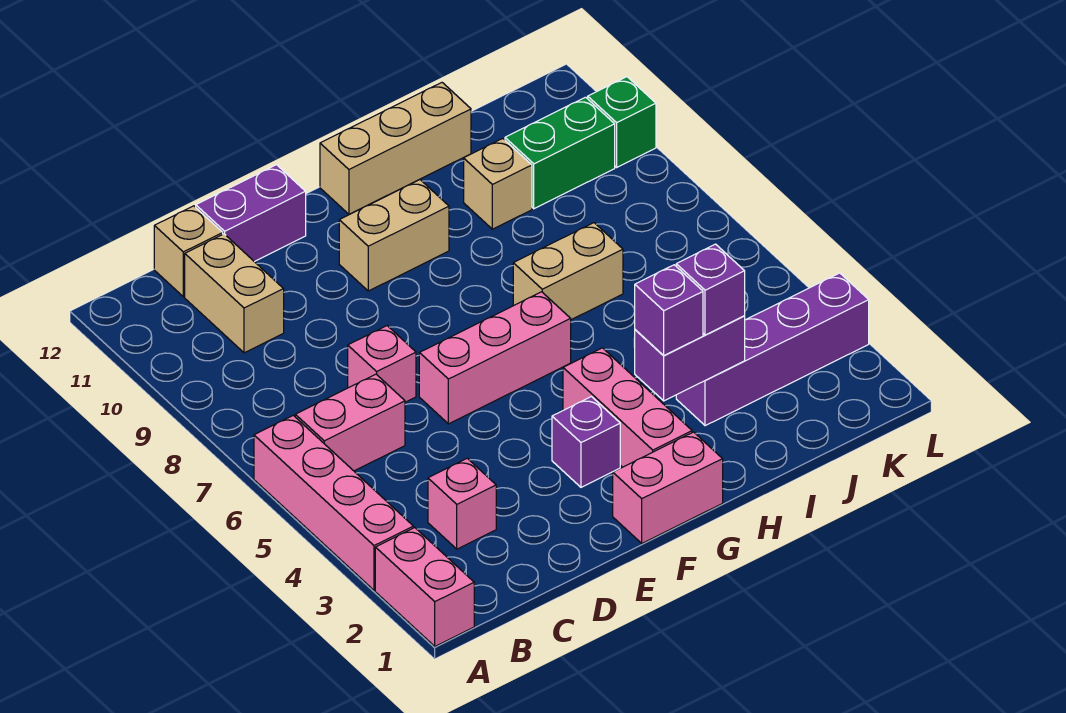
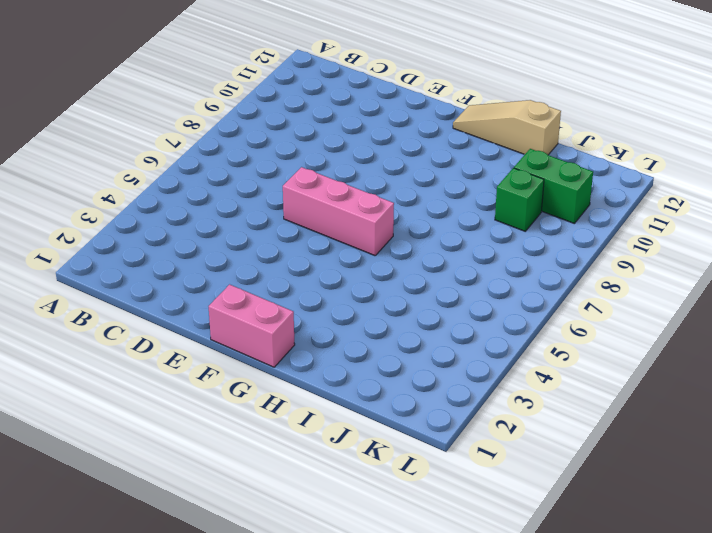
tan 1x3 slope [453,100,561,155] -> tan 1x3 brick [320,83,471,214]
green 1x1 brick [495,168,544,231] -> green 1x1 brick moved to [588,77,656,167]
none -> pink 1x2 brick [375,528,474,646]
none -> pink 1x4 brick [254,415,413,590]
none -> pink 1x2 brick [295,374,405,471]

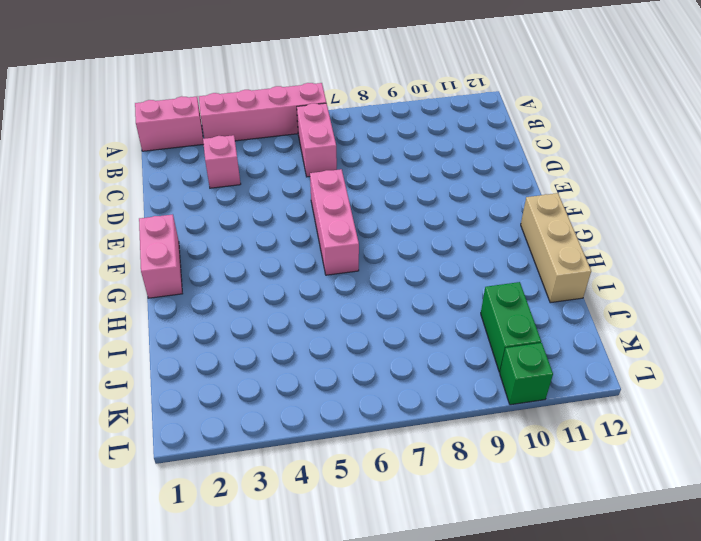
none -> tan 1x2 brick [185,234,284,353]
none -> tan 1x1 brick [154,206,223,297]
none -> pink 1x1 brick [348,326,416,402]

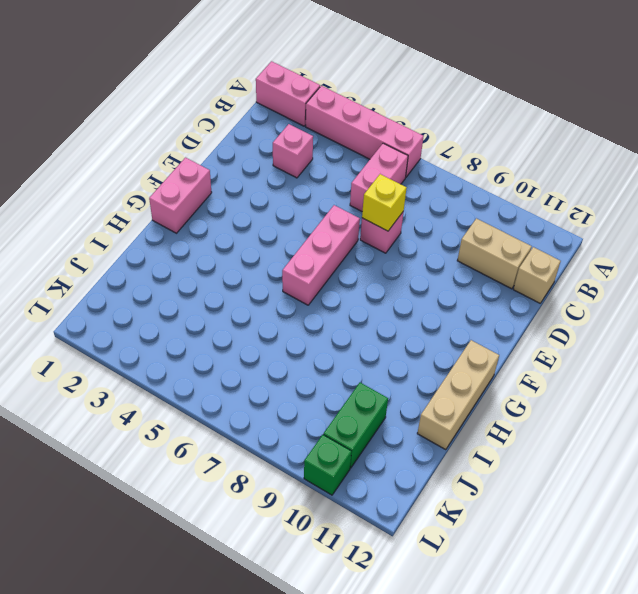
yellow 1x1 brick [362,174,407,231] -> none
none -> purple 1x2 brick [196,165,306,262]
none -> purple 1x1 brick [552,397,620,487]
none -> tan 1x2 brick [339,180,449,291]

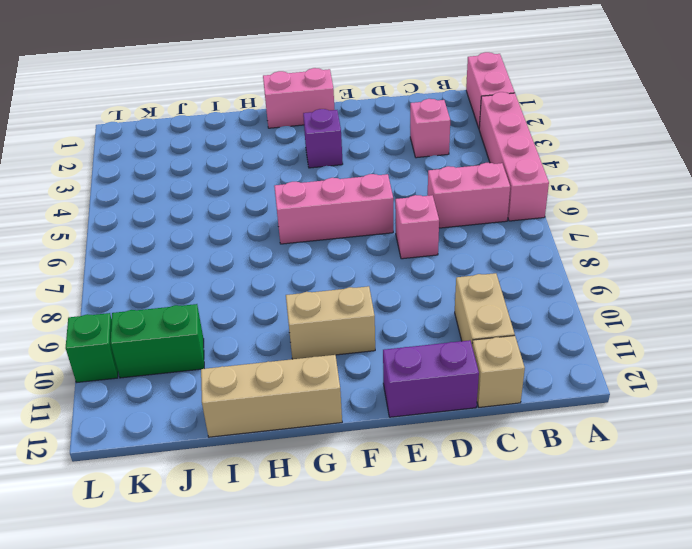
none -> pink 1x3 brick [563,348,692,467]
none -> tan 1x2 brick [513,223,623,320]
none -> purple 1x4 brick [676,273,869,426]

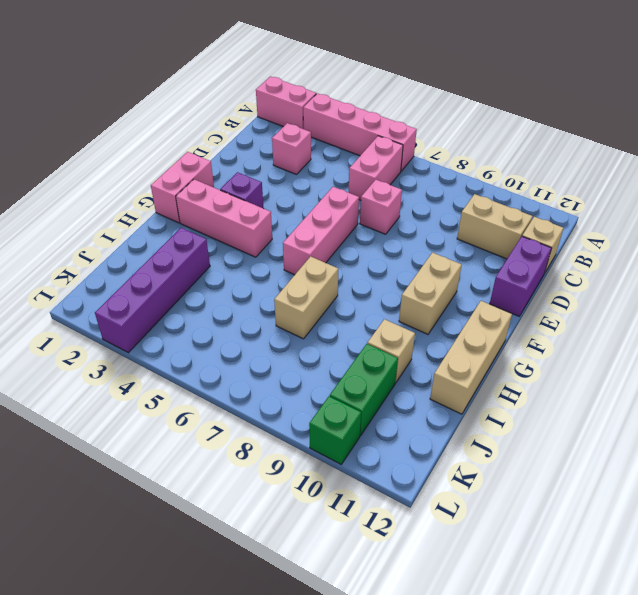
none -> purple 1x2 brick [635,316,745,401]
none -> purple 1x1 brick [635,265,703,356]
none -> purple 1x1 brick [676,244,745,335]

